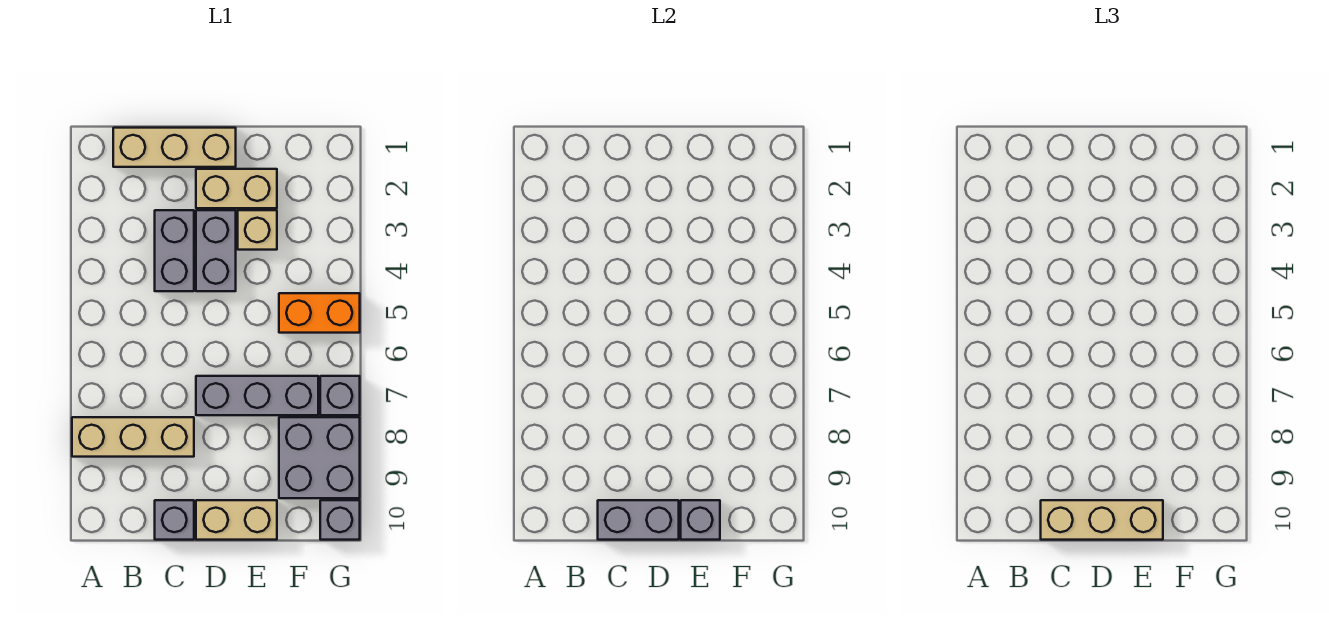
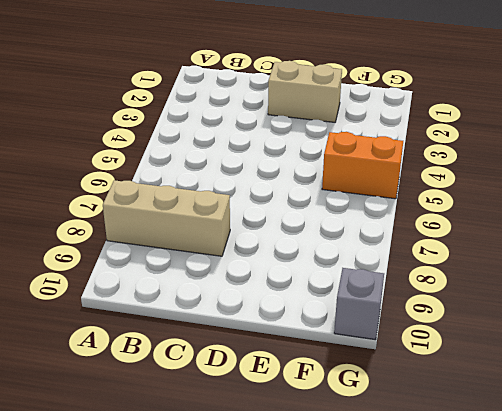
none -> tan 1x3 brick [113,128,236,167]
none -> grey 1x2 brick [155,210,194,291]
none -> grey 1x1 brick [155,500,194,540]

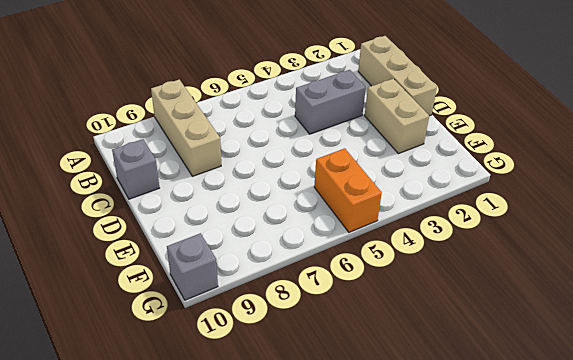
none -> grey 1x2 brick [196,210,236,291]
none -> grey 1x3 brick [196,376,318,415]
none -> tan 1x2 brick [196,500,277,540]

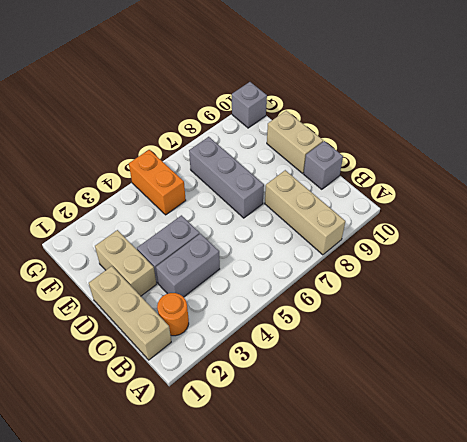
orange 1x1 round brick [157,293,189,336] -> none
none -> tan 1x1 brick [238,210,277,250]
none -> grey 2x2 brick [279,417,360,498]
none -> grey 1x1 brick [320,376,360,415]

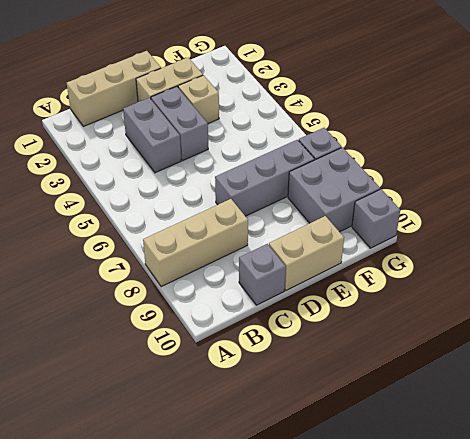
none -> orange 1x2 brick [279,293,360,333]
none -> grey 1x2 brick [598,500,679,540]
none -> grey 1x1 brick [681,500,720,540]

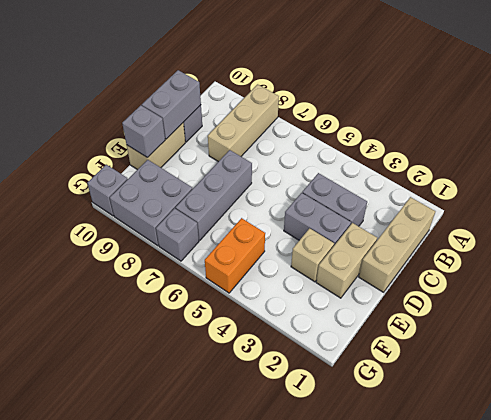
none -> tan 1x3 brick [1041,500,1163,540]

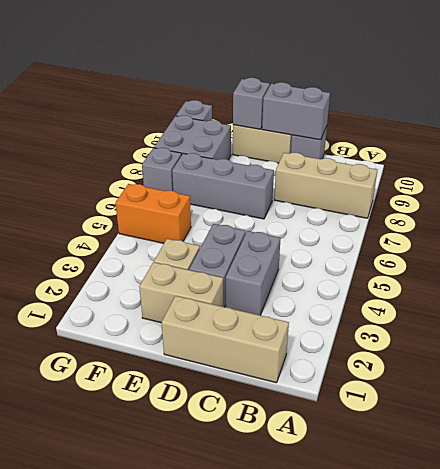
none -> tan 1x3 brick [1041,500,1163,540]

